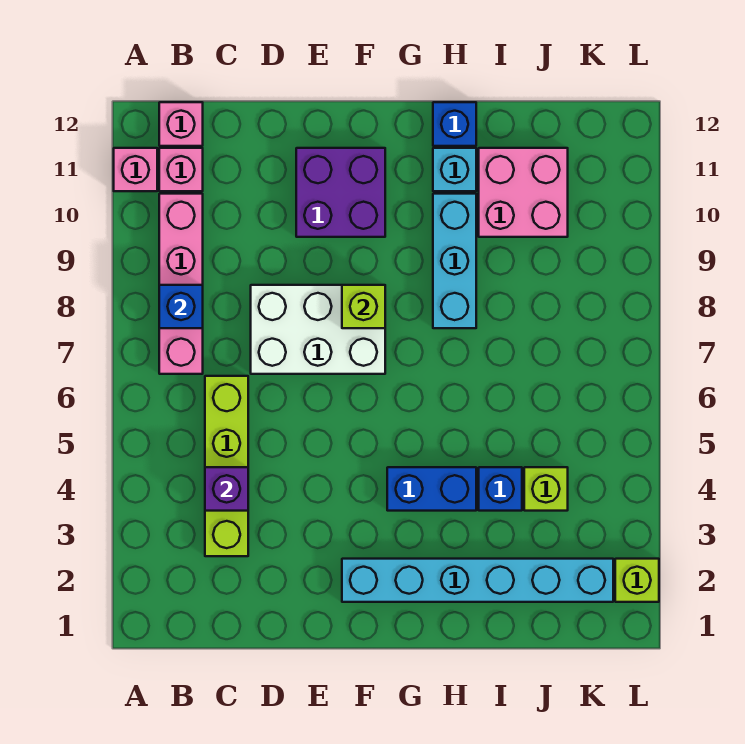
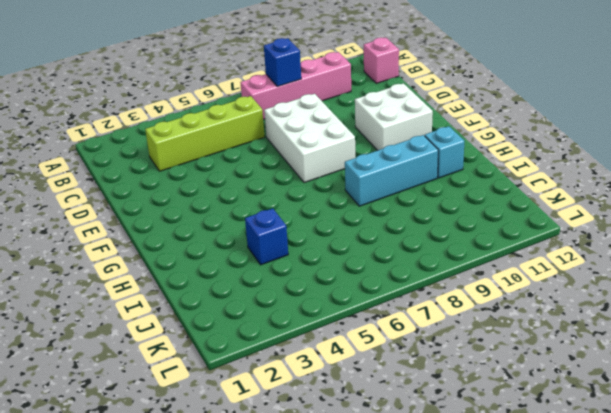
white 2x2 brick [355,83,433,150] -> purple 2x2 brick [296,148,385,237]
none -> pink 1x1 brick [114,148,157,191]
none -> pink 1x1 brick [159,148,203,191]
none -> cyan 1x6 brick [342,559,613,602]

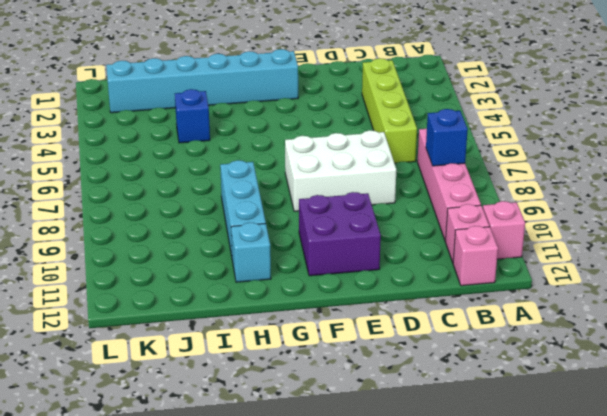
none -> blue 1x2 brick [387,467,476,511]
none -> blue 1x1 brick [433,102,476,146]
none -> pink 2x2 brick [479,148,568,237]

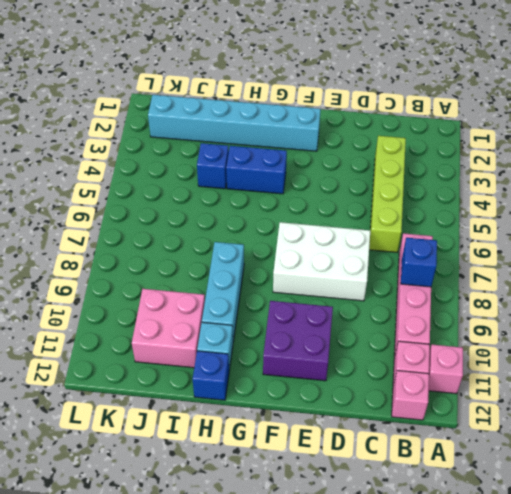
none -> lime 1x1 brick [524,467,568,511]
none -> lime 1x1 brick [615,559,659,602]
none -> purple 1x1 brick [205,467,248,511]

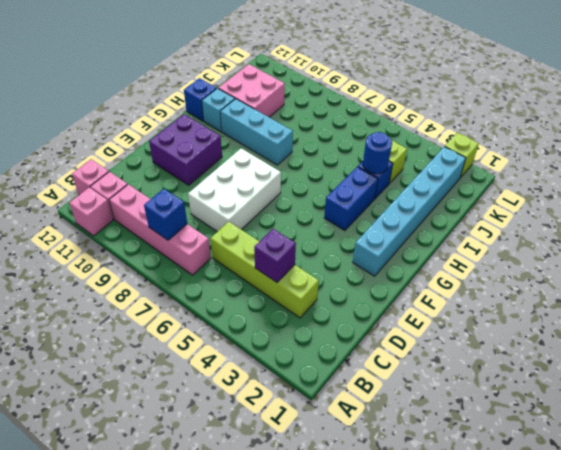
blue 1x1 round brick [363,132,392,174] -> none
none -> lime 1x1 brick [342,285,385,328]

